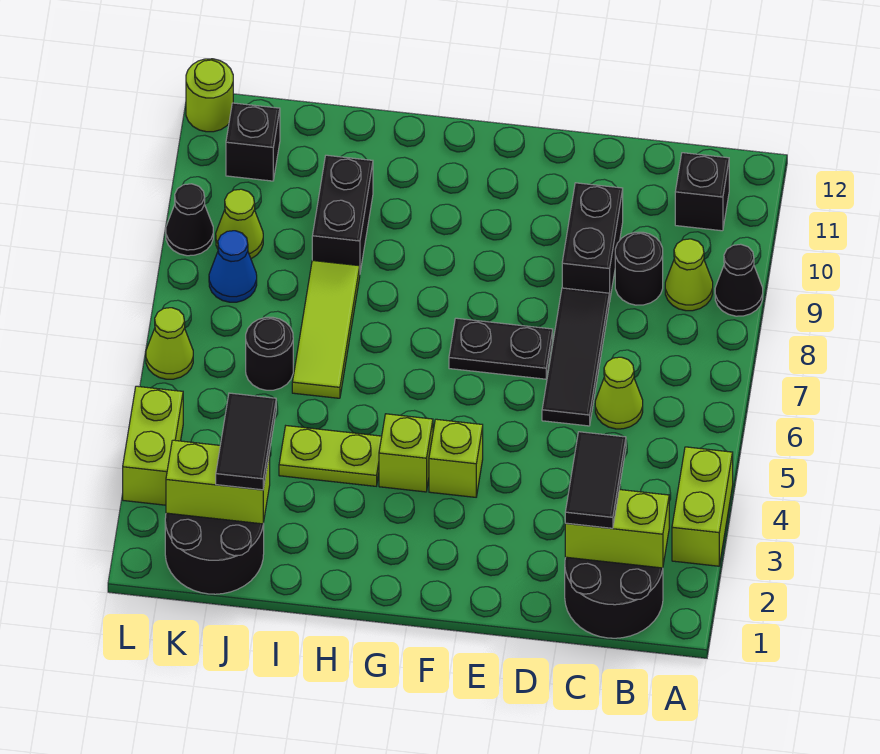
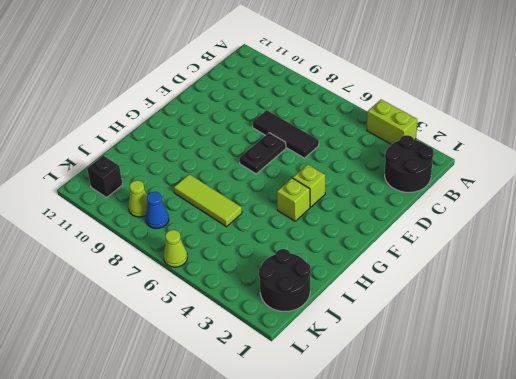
none -> black 1x1 cone [715,244,763,316]
none -> lime 1x1 cone [665,239,713,311]
none -> black 1x1 brick [675,153,729,231]

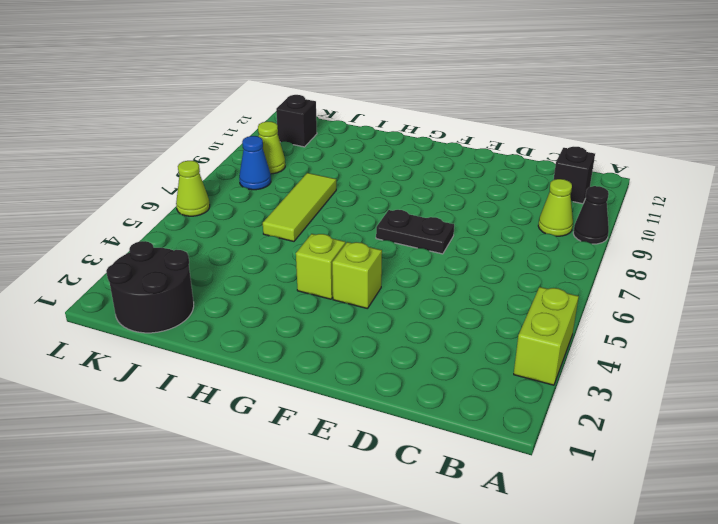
none -> black 2x2 round brick [565,557,663,638]
none -> lime 1x1 cone [595,357,643,429]
none -> black 1x1 round brick [615,232,663,305]

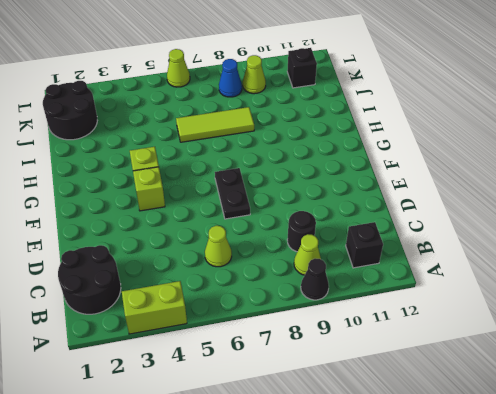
none -> black 1x3 tile [542,288,609,426]
none -> black 1x2 brick [562,183,623,302]
none -> lime 1x2 plate [279,426,382,486]

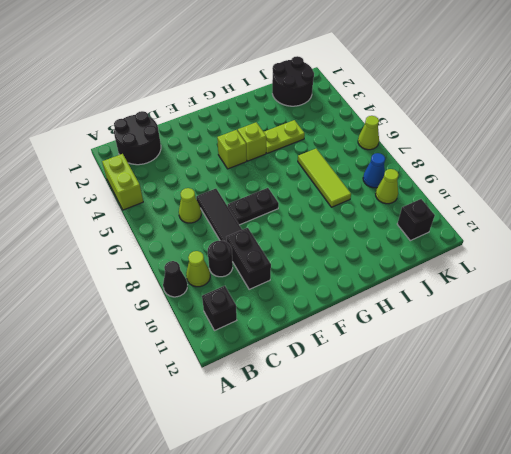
none -> black 1x2 brick [312,155,373,272]
none -> black 1x1 round brick [246,317,293,390]
none -> lime 1x2 brick [123,386,183,505]

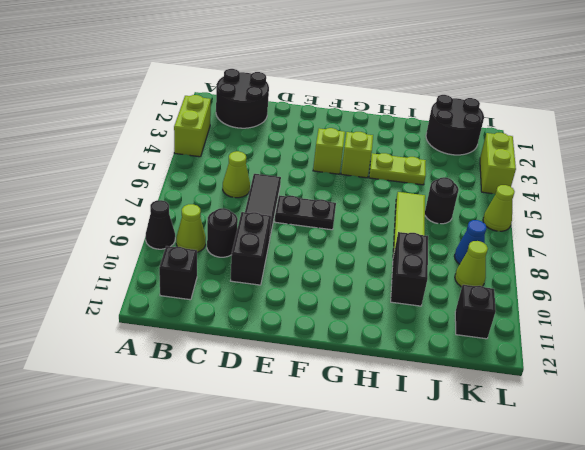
none -> black 1x1 cone [166,184,213,256]
none -> lime 1x1 round brick [186,59,233,132]
none -> lime 1x2 brick [565,490,669,568]

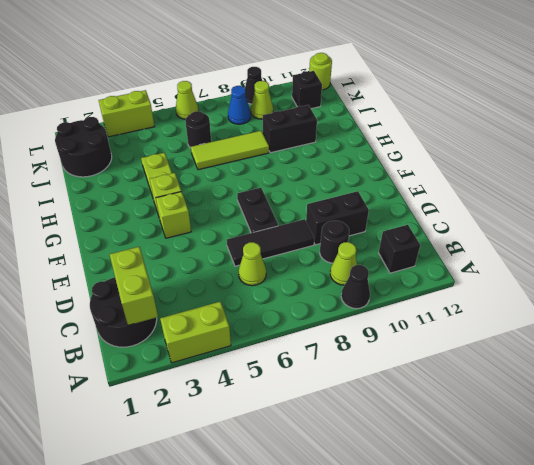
none -> lime 1x2 brick [166,440,270,524]
none -> black 1x2 tile [565,432,626,528]
none -> black 1x2 tile [216,393,276,490]

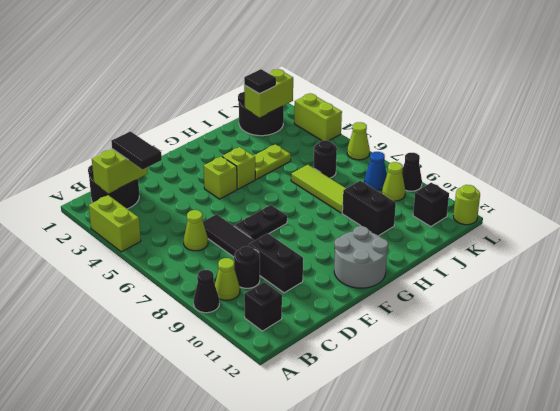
grey 2x2 round brick [334,226,388,288] -> none
black 1x1 tile [244,69,276,94] -> black 1x2 tile [216,393,276,490]

